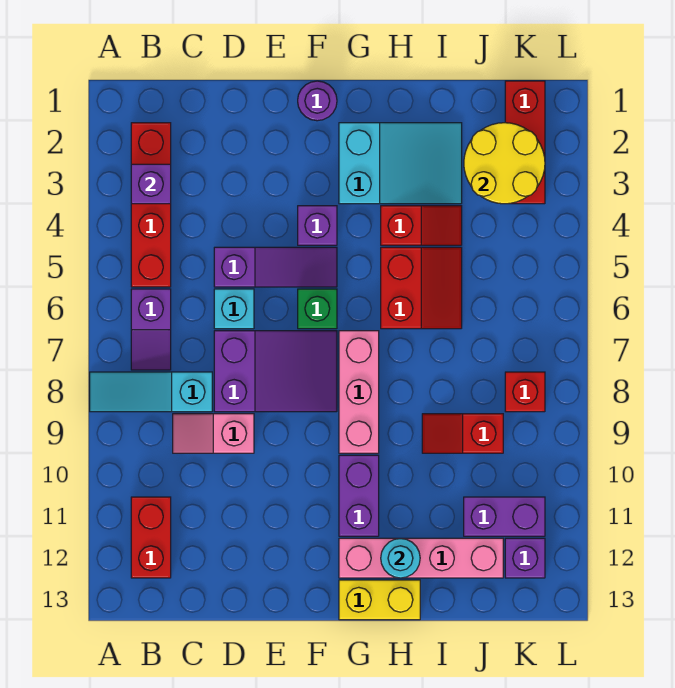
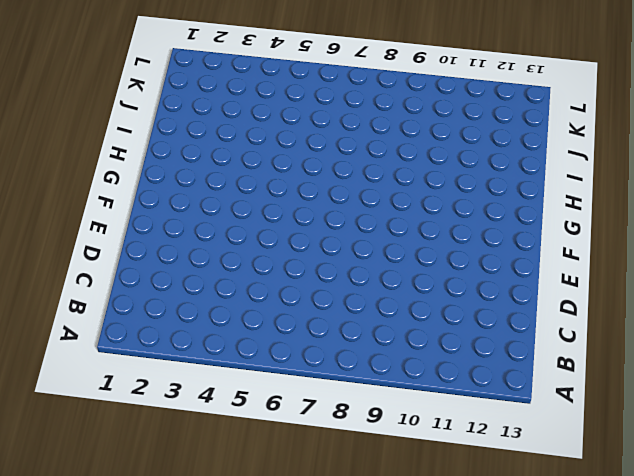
none -> cyan 1x3 slope [90,372,212,412]
none -> red 1x4 brick [131,123,171,287]
none -> purple 1x2 slope [131,289,171,370]

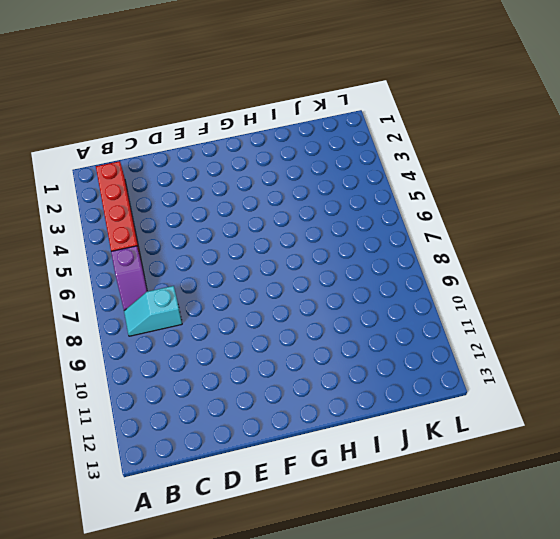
cyan 1x2 slope [124,286,182,336] -> cyan 1x3 slope [90,372,212,412]
none -> red 1x2 brick [131,497,171,578]
none -> pink 1x2 slope [173,414,254,453]
none -> purple 1x3 slope [214,247,337,287]

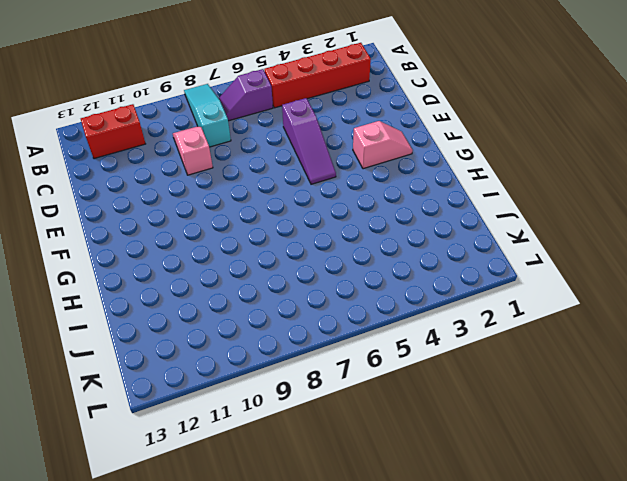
pink 1x2 slope [353,121,413,169] -> none
none -> cyan 1x1 brick [214,289,254,329]
none -> purple 2x3 slope [214,331,337,412]
none -> purple 1x1 round brick [298,81,337,121]

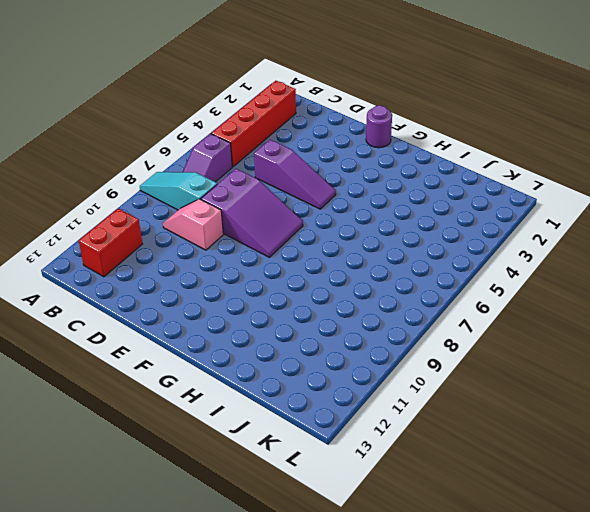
none -> cyan 1x1 brick [214,289,254,329]
none -> purple 1x1 brick [298,206,337,245]
none -> green 1x1 brick [298,289,337,329]

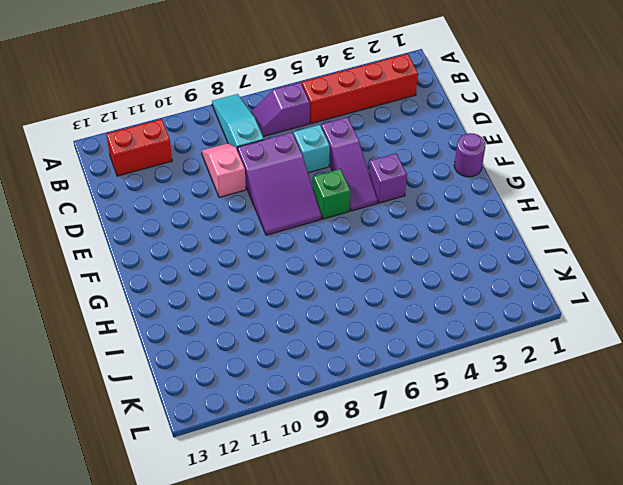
none -> cyan 2x3 slope [339,123,462,204]
none -> pink 1x3 brick [339,331,379,453]
none -> purple 1x2 brick [339,455,379,536]

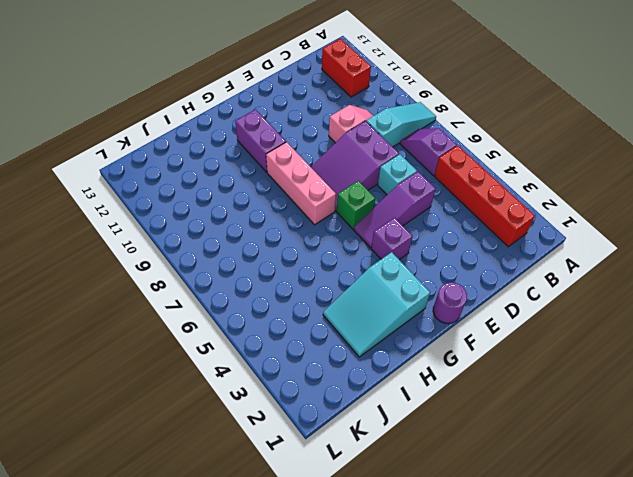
none -> pink 1x4 brick [339,538,503,578]
none -> yellow 1x2 brick [339,580,420,620]
none -> red 1x2 slope [381,206,462,245]

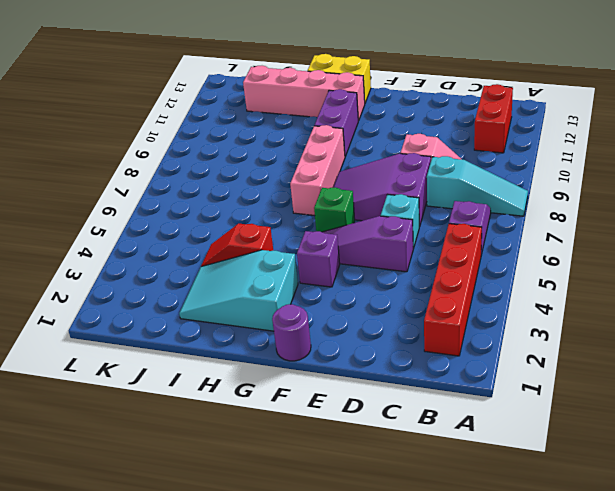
none -> red 2x2 slope [381,247,462,329]
none -> red 1x2 slope [422,414,503,453]
none -> purple 1x2 brick [464,497,545,536]

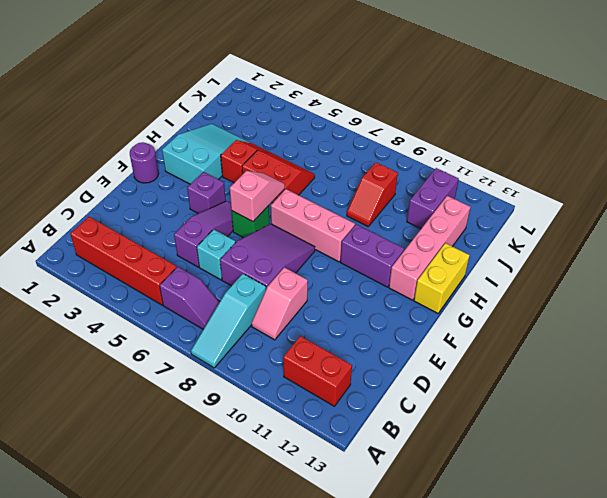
pink 1x2 slope [230,171,285,222] -> none
none -> red 1x3 brick [505,81,545,204]
none -> red 1x1 brick [505,372,545,412]
none -> purple 1x1 brick [505,538,545,578]

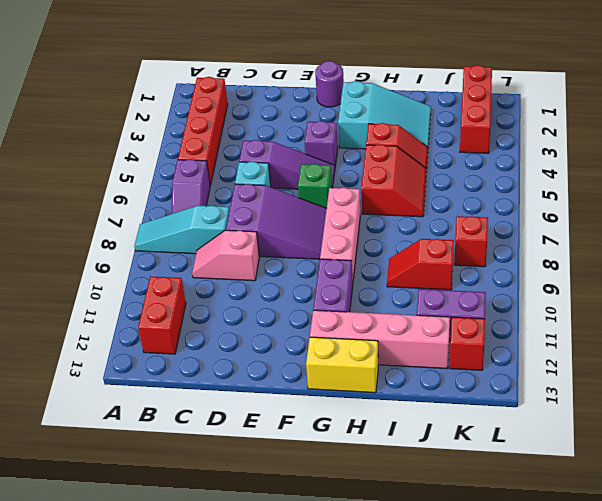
red 1x1 brick [449,317,485,370] -> purple 1x1 brick [505,538,545,578]
none -> purple 1x1 brick [131,164,171,204]
none -> cyan 1x1 round brick [381,538,420,578]
none -> yellow 2x2 round brick [464,123,545,204]

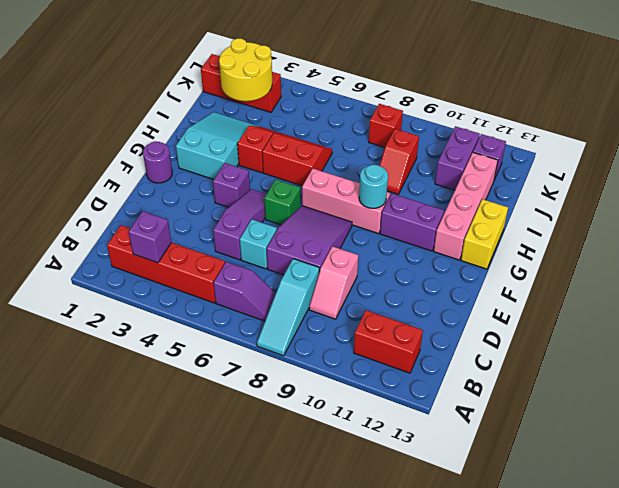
cyan 1x1 round brick [359,165,388,208] -> cyan 1x1 round brick moved to [381,538,420,578]

